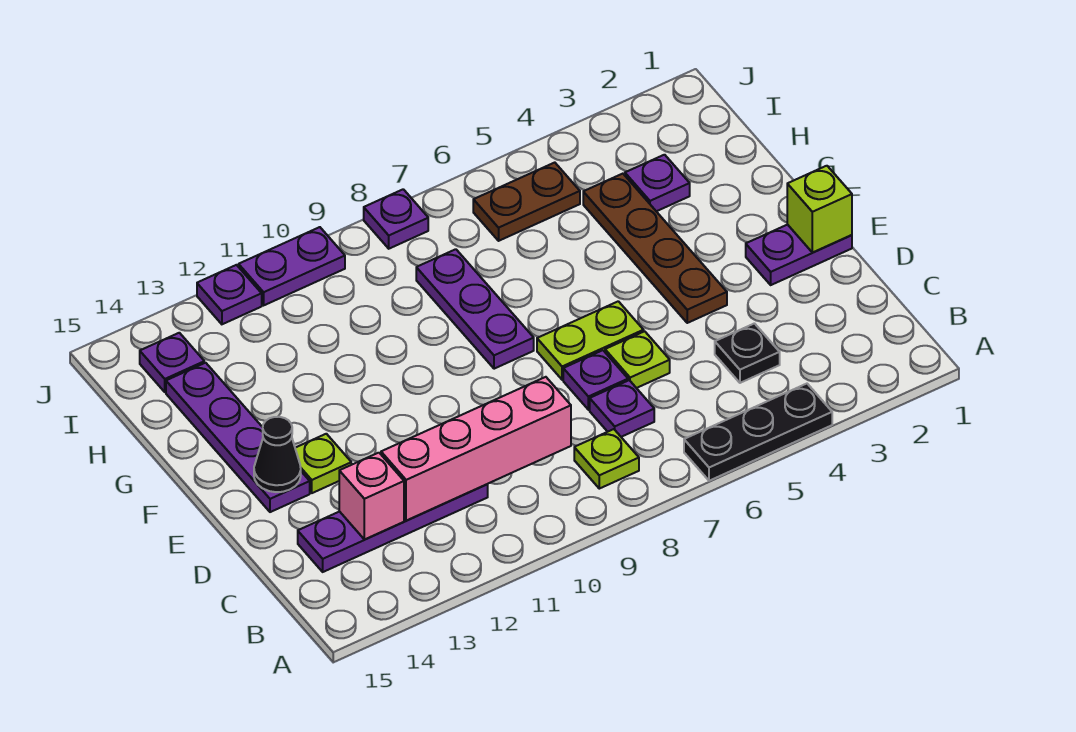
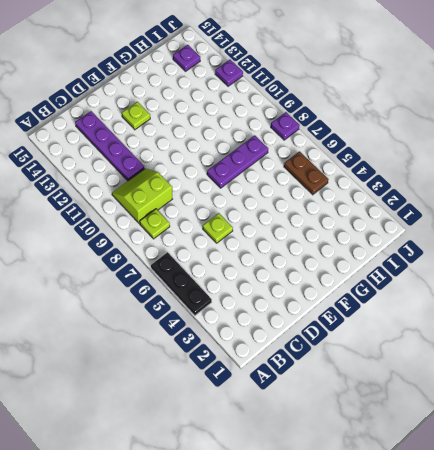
lime 2x2 slope [112,169,172,224] -> none
none -> black 1x1 plate [715,323,780,383]
none -> purple 1x1 plate [590,380,654,437]
none -> purple 1x1 plate [563,350,628,410]

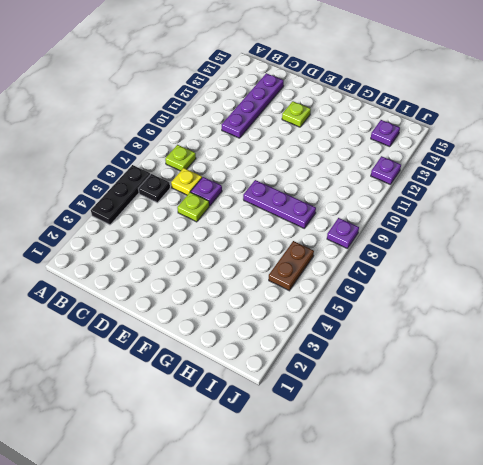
black 1x1 plate [138,174,170,203] -> black 1x1 plate moved to [715,323,780,383]
yellow 1x1 plate [171,168,202,195] -> purple 1x1 plate [590,380,654,437]
none -> purple 1x2 plate [746,225,852,285]
none -> brown 1x4 plate [583,174,727,323]
none -> lime 1x2 plate [537,301,644,380]

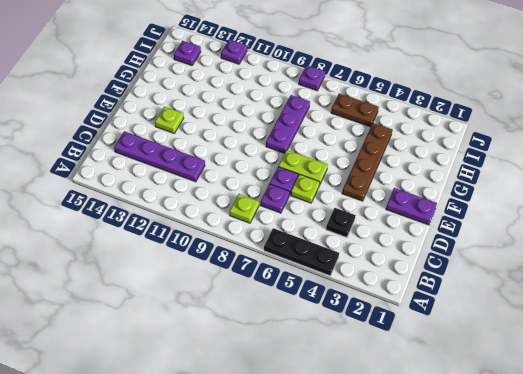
none -> purple 1x4 plate [166,363,310,512]
none -> purple 1x1 plate [625,155,690,211]
none -> purple 1x2 plate [239,227,345,305]

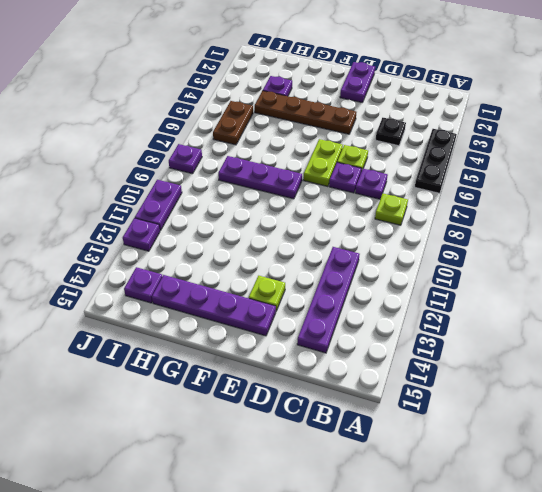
none -> pink 1x4 brick [381,377,571,521]
none -> pink 1x1 brick [339,453,404,540]
none -> lime 1x1 brick [787,166,852,253]

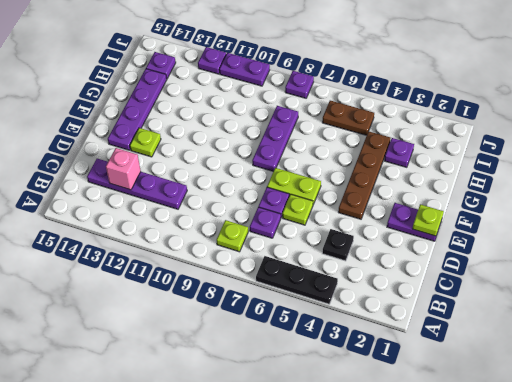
lime 1x1 plate [412,204,444,236] -> lime 1x1 brick [787,166,852,253]
none -> pink 1x4 brick [381,377,571,521]
none -> black 1x1 cone [254,417,301,492]

